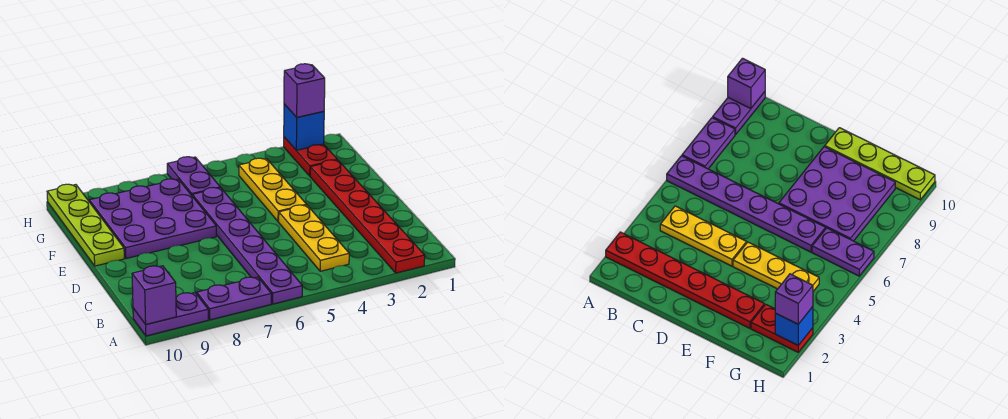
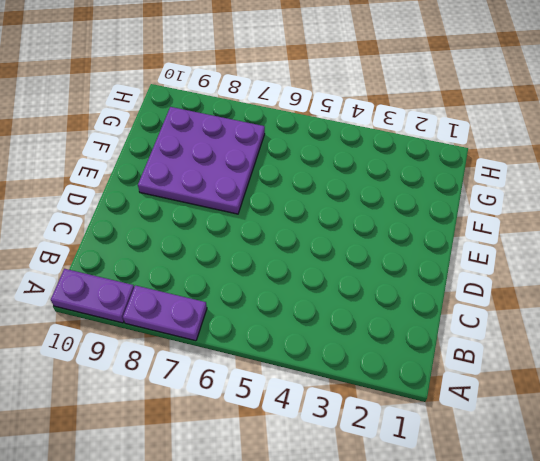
none -> red 1x6 plate [310,160,425,273]
none -> purple 1x6 plate [192,188,302,304]
none -> yellow 1x3 plate [279,205,349,271]

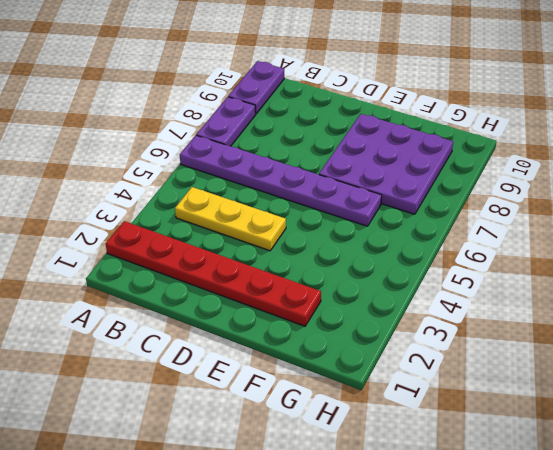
none -> yellow 1x3 plate [239,158,307,222]
none -> lime 1x4 plate [47,184,124,266]
none -> red 1x2 plate [284,137,337,176]

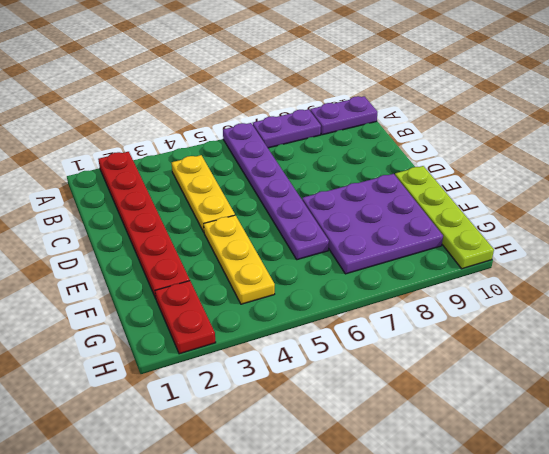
none -> purple 1x2 plate [167,157,220,195]
none -> purple 1x1 brick [132,266,176,324]
none -> blue 1x1 brick [284,104,324,150]

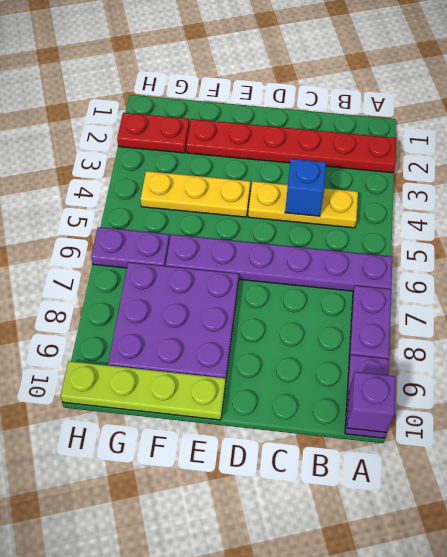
blue 1x1 brick [285,159,326,216] -> blue 1x1 brick moved to [284,104,324,150]
none -> purple 1x1 brick [284,64,325,117]

